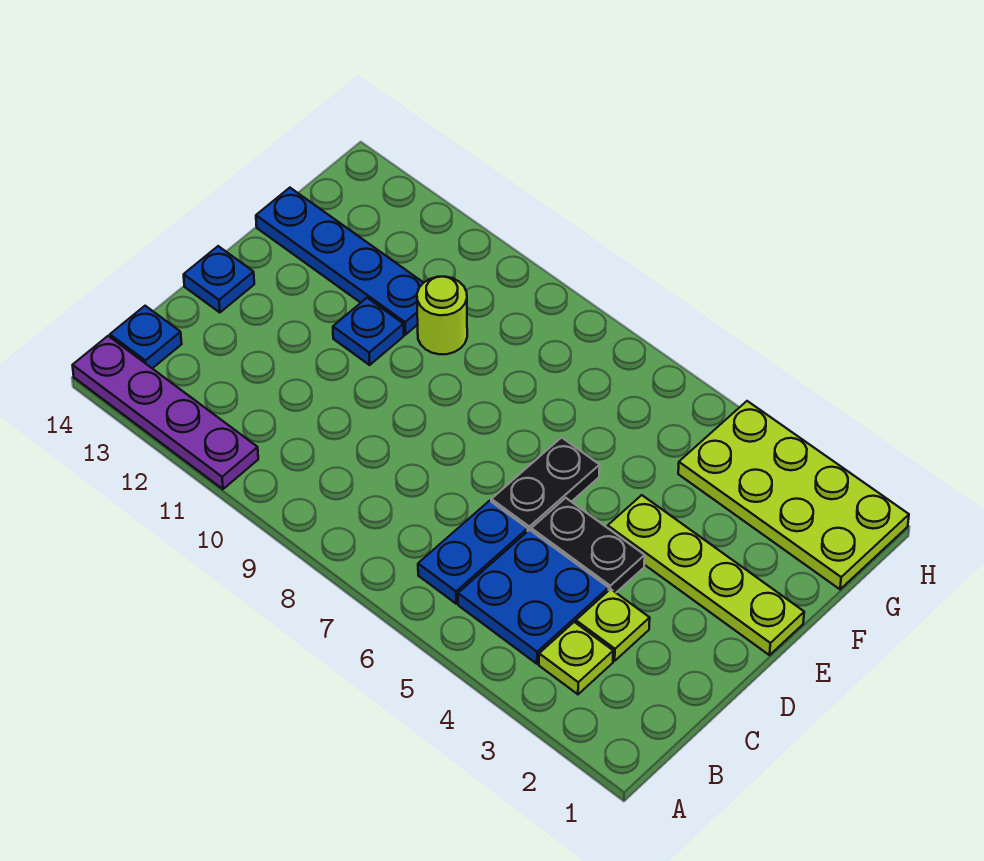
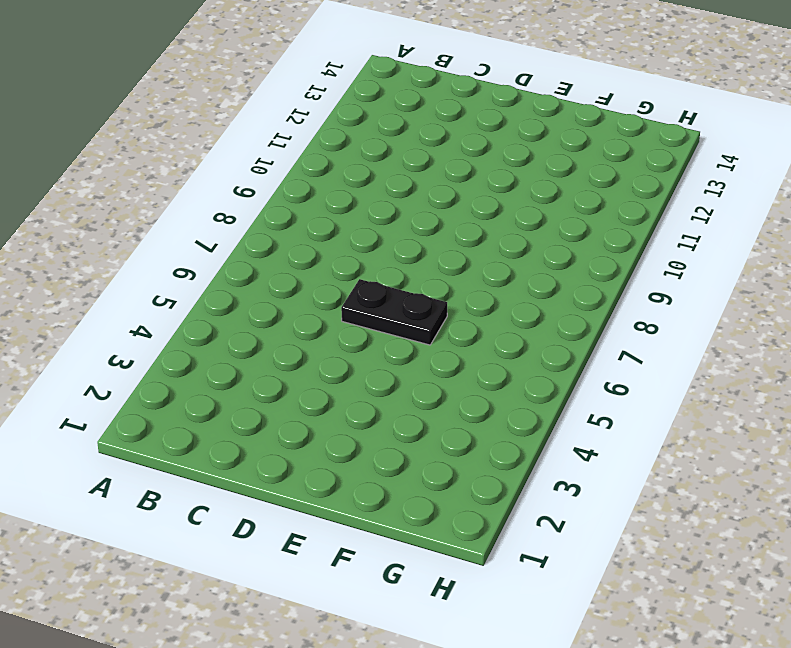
none -> purple 1x4 plate [73,336,258,489]
none -> lime 1x1 plate [539,622,613,694]
none -> blue 2x2 plate [458,530,609,664]

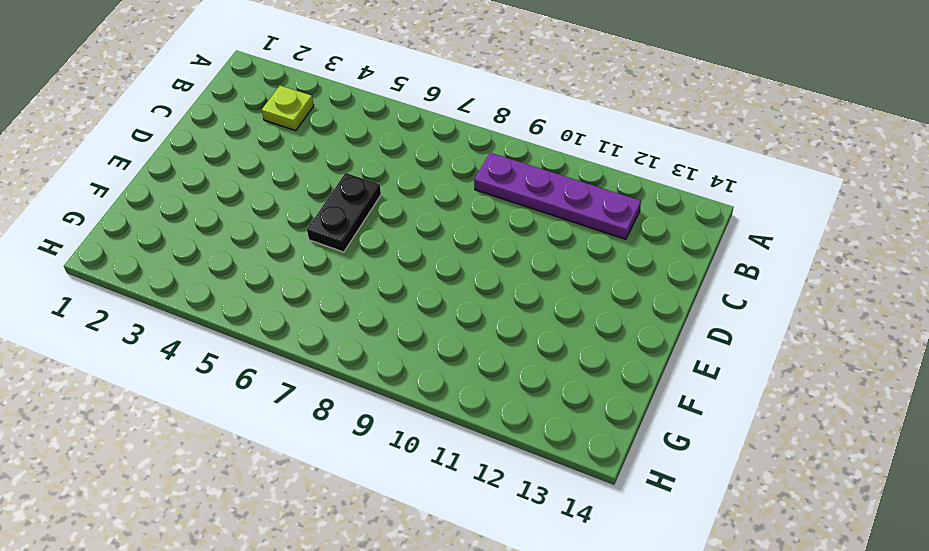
purple 1x4 plate [474,153,641,239] -> purple 1x4 plate moved to [73,336,258,489]
none -> blue 2x2 plate [458,530,609,664]
none -> blue 1x2 plate [418,501,528,604]
none -> blue 1x1 plate [110,306,182,368]

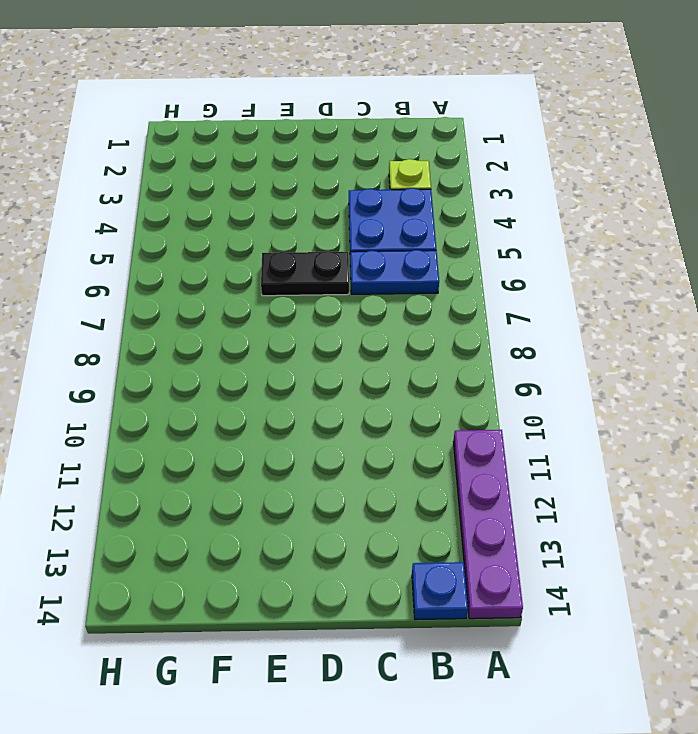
none -> lime 1x1 plate [576,589,650,661]
none -> black 1x2 plate [531,498,645,592]
none -> blue 1x1 plate [184,246,254,313]

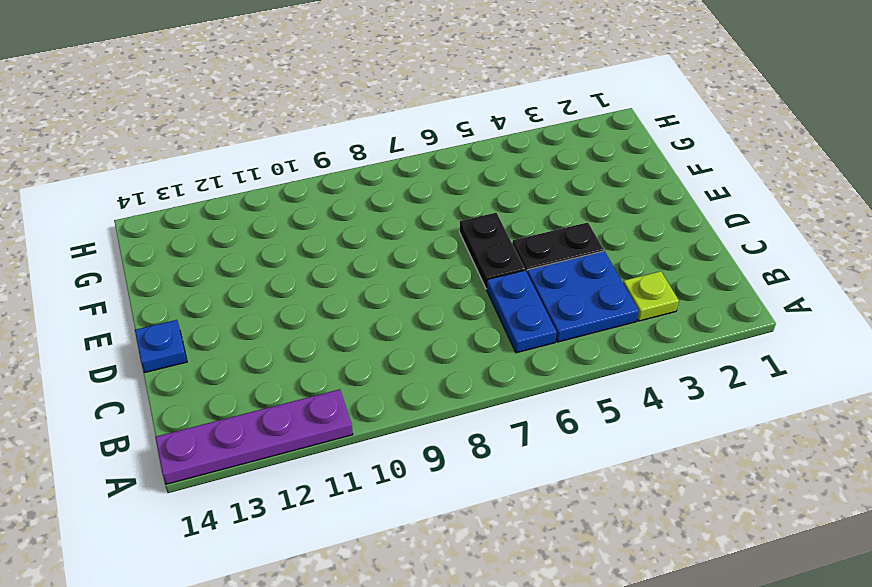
none -> blue 1x1 plate [110,306,182,368]
none -> lime 1x1 plate [576,589,650,661]
none -> lime 1x4 plate [608,495,804,655]

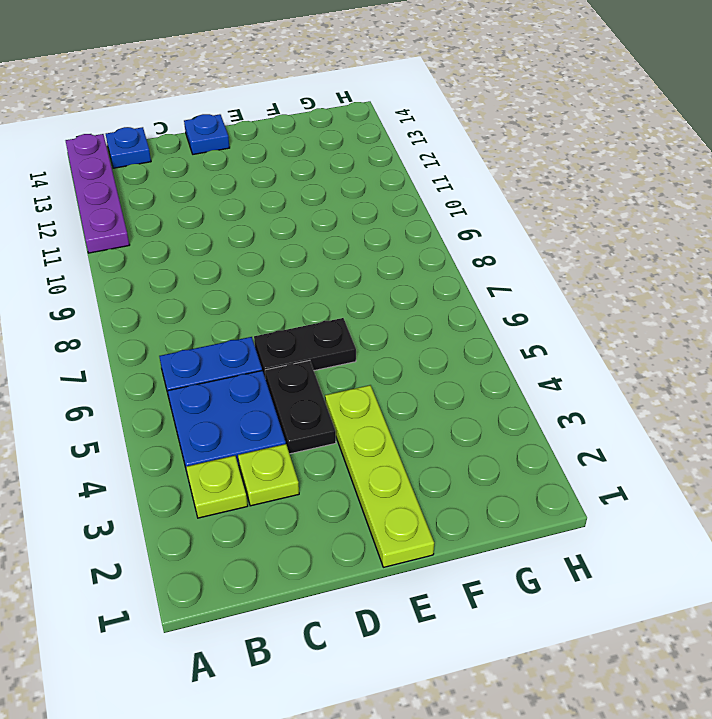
none -> blue 1x1 plate [333,298,404,365]
none -> lime 1x1 round brick [417,277,467,354]
none -> blue 1x4 plate [256,188,423,335]

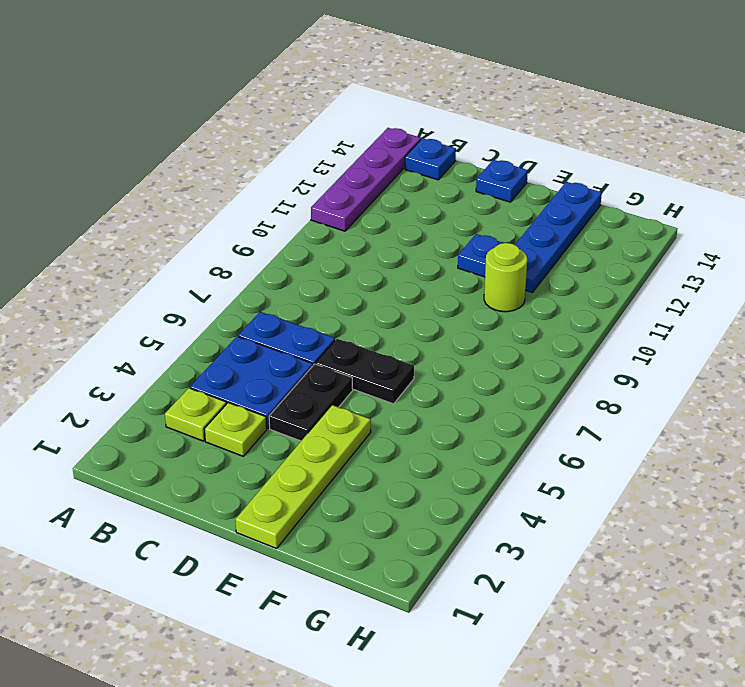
none -> lime 2x4 plate [678,401,909,589]

